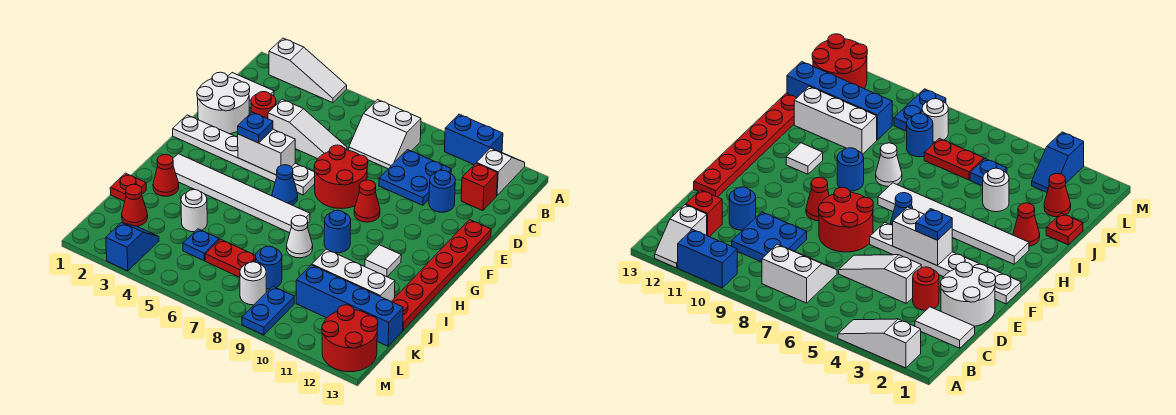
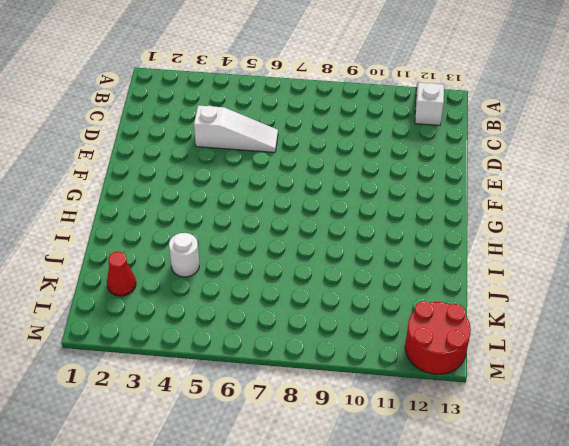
none -> white 1x3 slope [269,38,347,103]
none -> blue 1x2 brick [445,114,503,164]
none -> white 2x2 slope [349,100,421,169]
none -> white 1x2 tile [228,73,274,108]

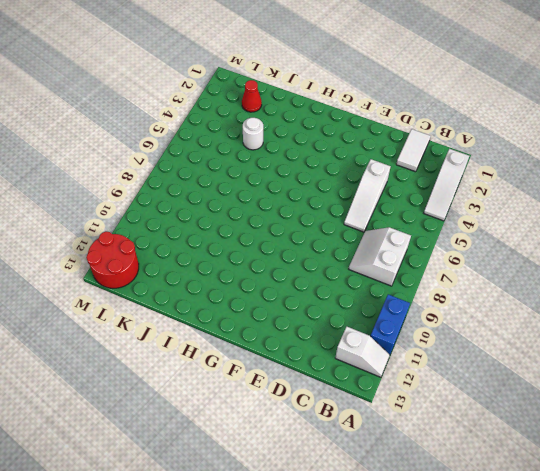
none -> blue 2x2 plate [379,150,451,205]
none -> red 1x1 brick [461,163,498,211]
none -> white 2x2 round brick [197,72,250,134]
none -> red 1x1 round brick [251,92,276,119]

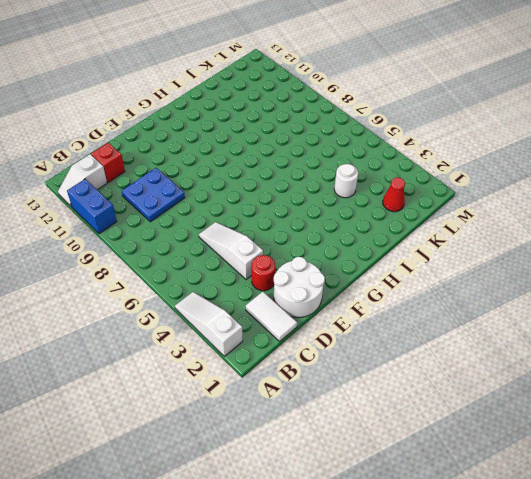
none -> white 2x2 slope [349,100,421,169]
none -> blue 1x1 round brick [429,170,455,212]
none -> red 2x2 round brick [314,145,368,209]
none -> red 1x6 plate [391,220,491,330]

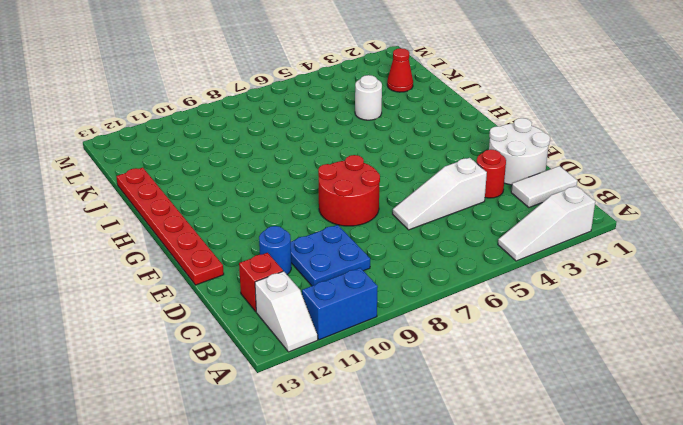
none -> white 2x2 slope [349,100,421,169]
none -> white 1x6 plate [173,115,315,195]
none -> red 1x1 cone [354,180,380,222]
none -> blue 1x1 cone [272,165,298,205]

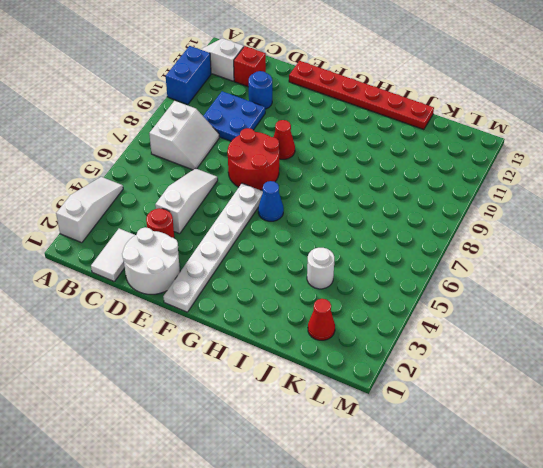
none -> white 1x6 tile [173,154,310,233]
none -> blue 1x1 round brick [324,210,351,253]
none -> white 1x1 tile [365,245,401,277]
none -> red 1x1 cone [153,154,179,196]

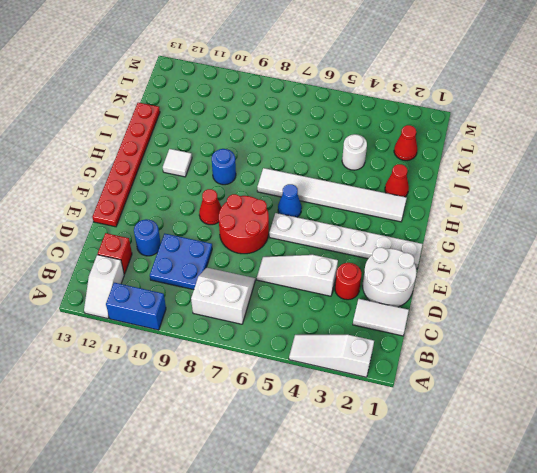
none -> white 1x1 cone [287,215,313,258]
none -> red 1x1 plate [110,173,146,201]
none -> white 1x3 brick [312,249,395,301]
none -> blue 1x1 plate [183,229,219,261]

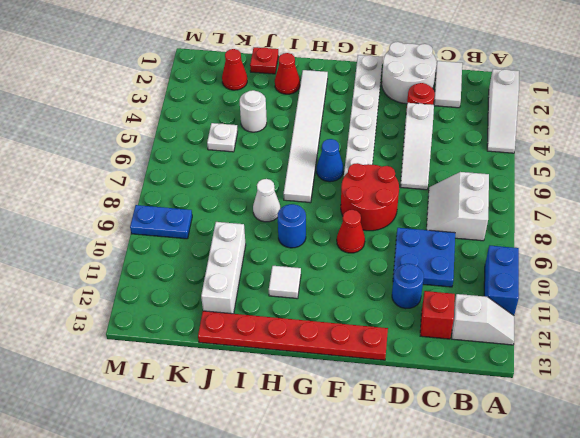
white 1x1 plate [207,123,238,152] -> blue 1x1 plate [183,229,219,261]
none -> red 1x2 plate [205,239,256,277]
none -> blue 1x1 round brick [256,246,282,289]
none -> blue 1x4 brick [296,265,403,346]
none -> blue 1x2 slope [106,222,159,271]

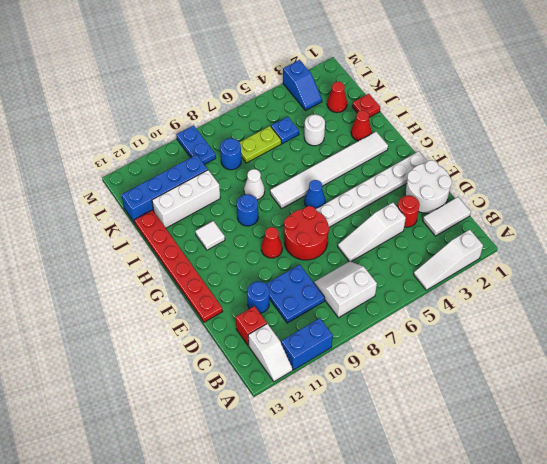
lime 1x2 plate [240,126,281,163] -> red 1x2 plate [205,239,256,277]
none -> white 1x1 round brick [240,262,266,305]
none -> red 2x2 round brick [322,305,378,372]
none -> white 1x2 brick [238,129,295,175]
none -> blue 1x1 plate [238,112,273,143]

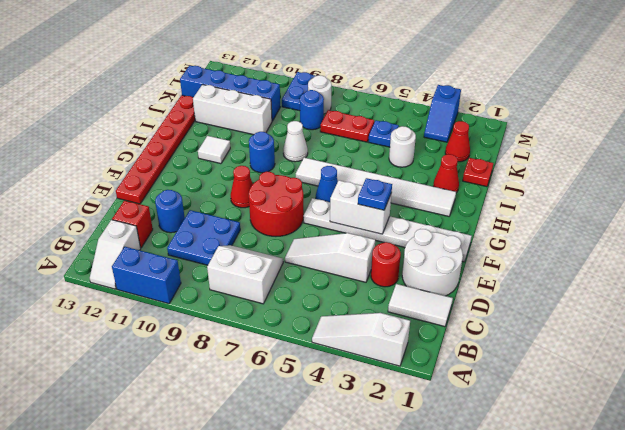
none -> red 2x2 round brick [322,305,378,372]

